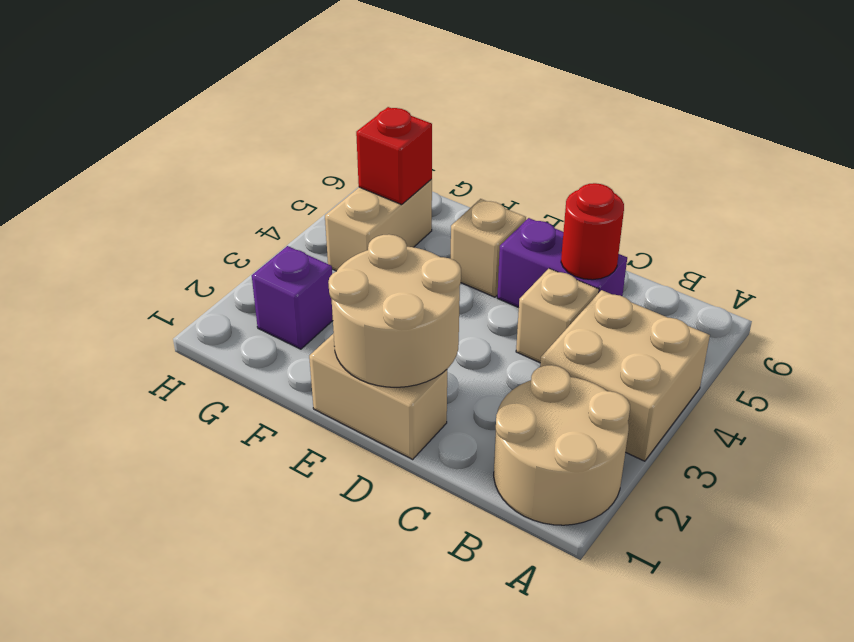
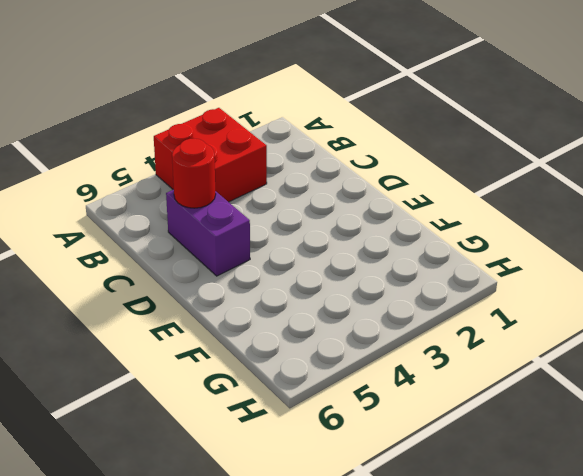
red 2x2 brick [154,108,267,202] -> tan 2x2 brick [540,290,710,461]
none -> tan 2x2 round brick [494,365,630,525]
none -> tan 1x1 brick [516,268,599,363]

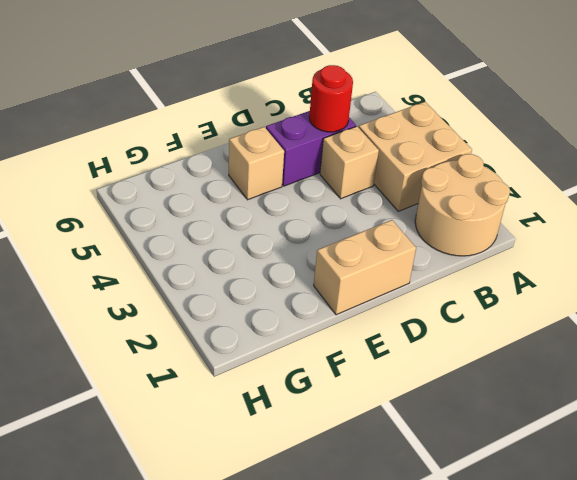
none -> purple 1x1 brick [252,246,333,349]
none -> tan 1x2 brick [325,179,432,271]

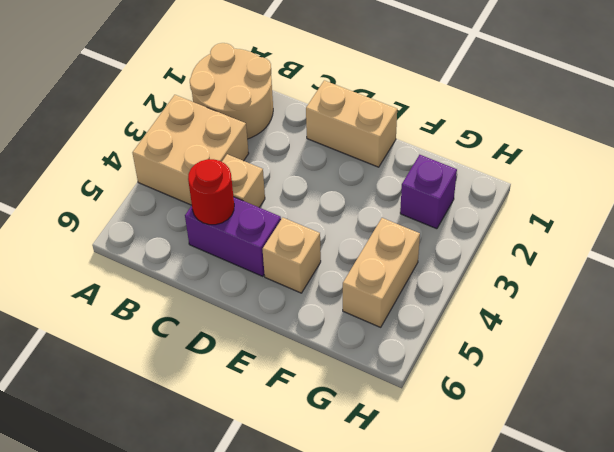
none -> tan 2x2 round brick [328,234,461,387]
none -> red 1x1 brick [356,107,432,205]

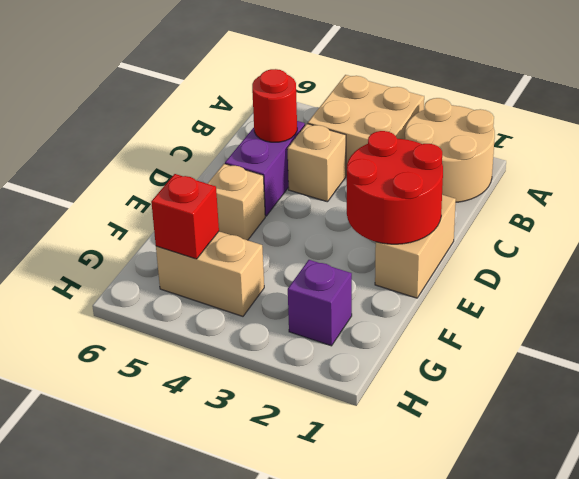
red 2x2 round brick [347,131,443,244] -> tan 2x2 round brick [328,234,461,387]

